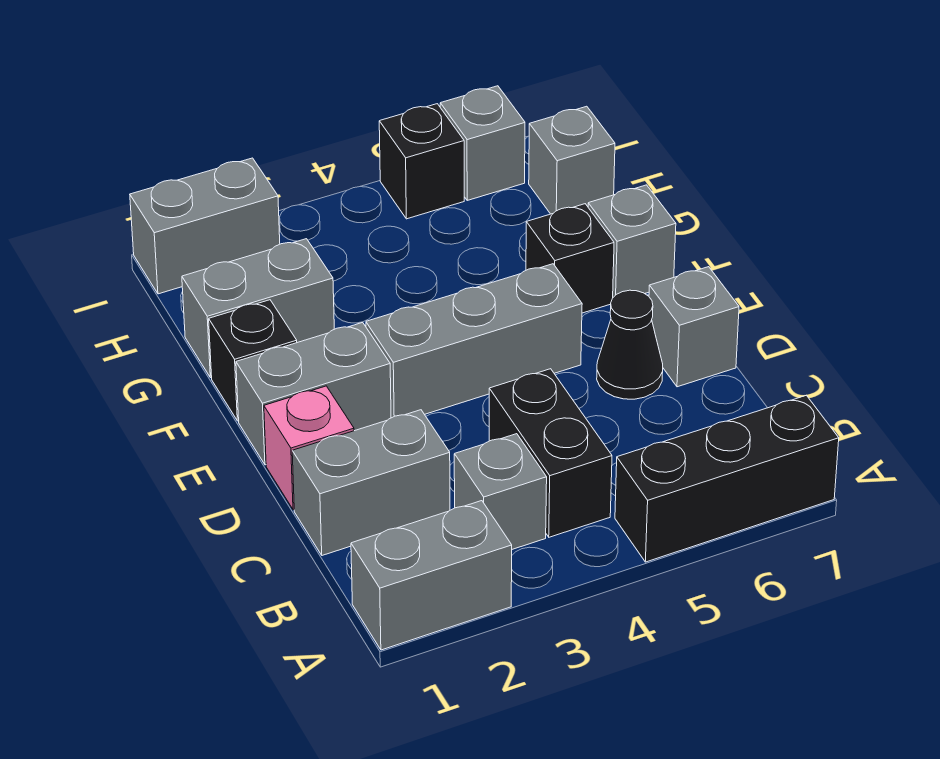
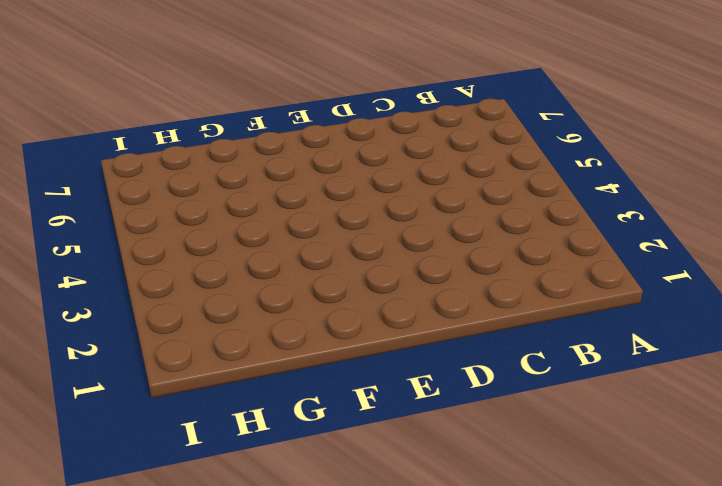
none -> grey 1x2 brick [351,501,512,650]
none -> black 1x3 brick [615,395,839,562]
none -> grey 1x1 brick [454,434,547,549]

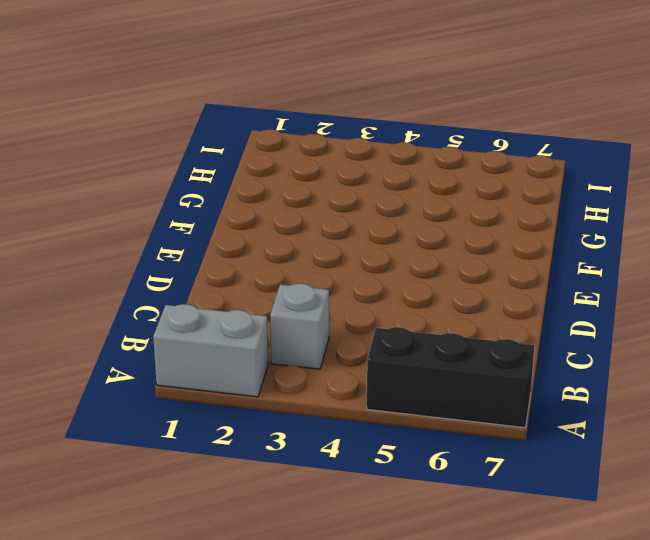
none -> black 1x2 brick [489,369,612,537]
none -> grey 1x2 brick [292,410,450,555]
none -> pink 1x1 brick [264,386,354,510]

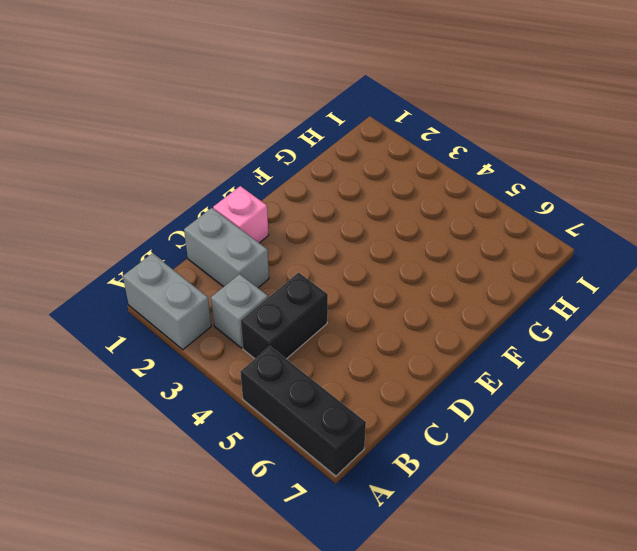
none -> black 1x1 cone [597,290,663,399]
none -> grey 1x1 brick [649,267,739,387]
none -> grey 1x2 brick [236,323,391,465]

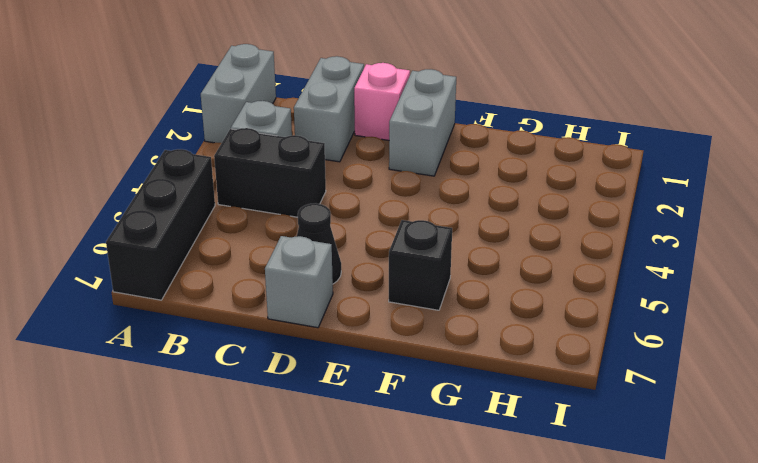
none -> grey 1x3 brick [366,264,582,418]
none -> black 1x1 brick [209,300,297,421]
none -> grey 1x1 brick [588,185,676,297]

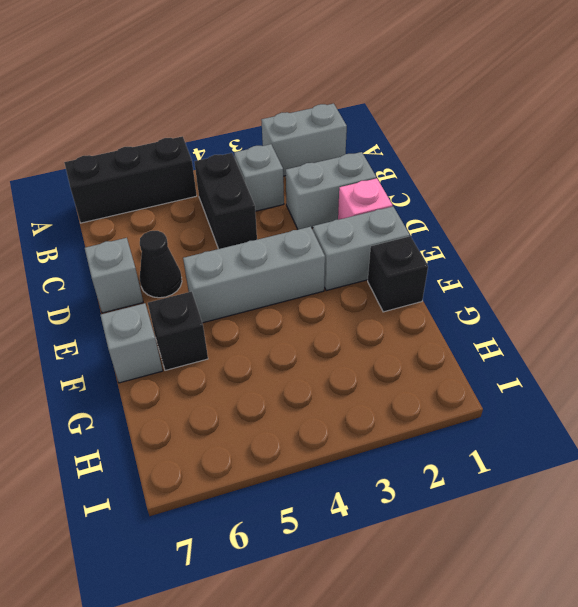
none -> grey 1x2 brick [182,239,334,378]
none -> grey 1x1 brick [529,106,615,214]
none -> grey 1x2 brick [130,158,280,294]

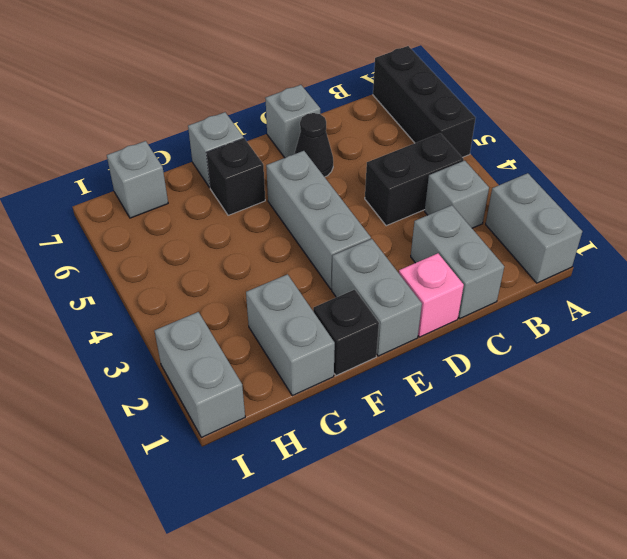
none -> black 1x1 brick [379,104,464,219]
none -> grey 1x1 brick [440,86,525,200]

